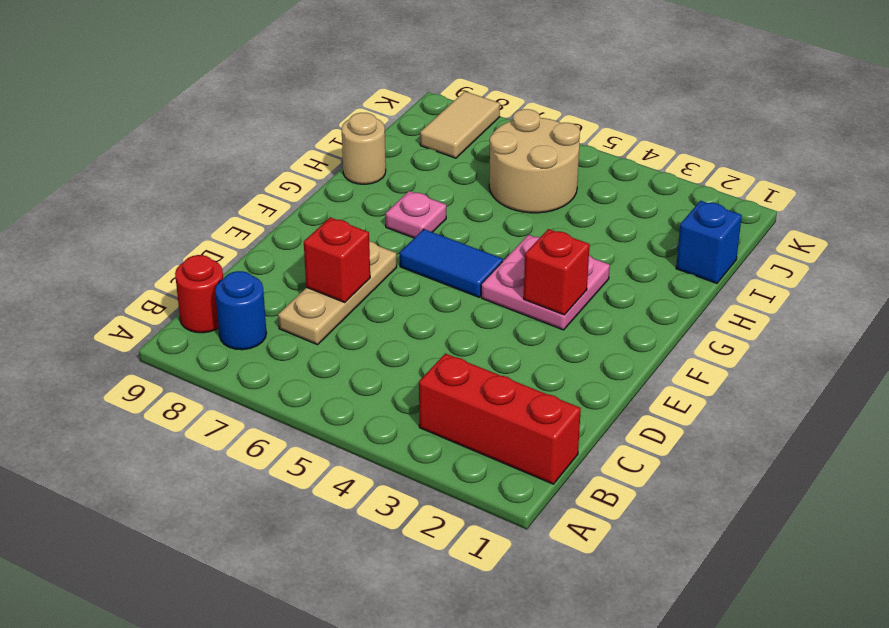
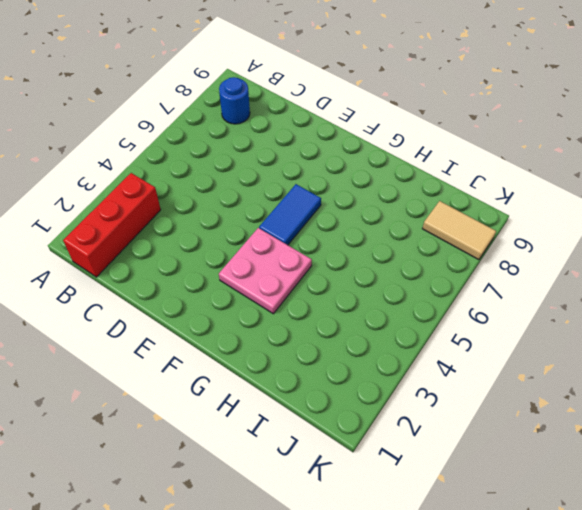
none -> red 1x1 round brick [175,255,223,333]
none -> tan 1x3 plate [278,241,397,345]
none -> pink 1x1 plate [386,191,446,238]

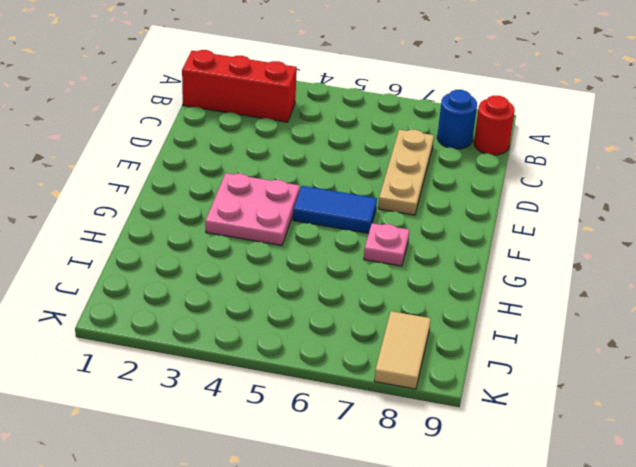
none -> tan 1x1 round brick [342,113,386,184]
none -> blue 1x1 brick [676,201,742,283]
none -> tan 2x2 round brick [489,109,580,213]

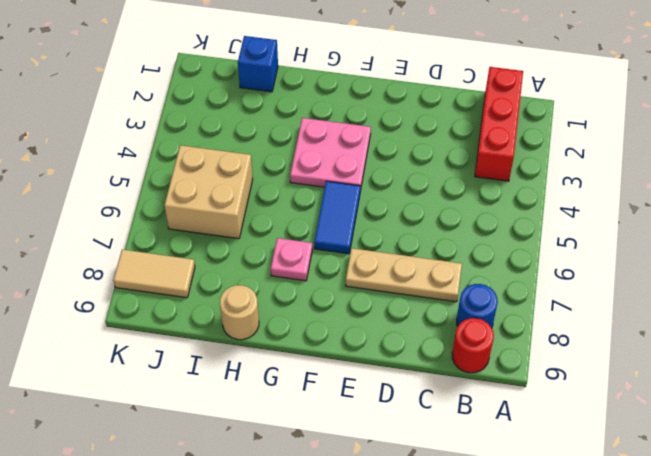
tan 2x2 brick [164,145,253,239] -> tan 2x2 round brick [489,109,580,213]
none -> red 1x1 brick [304,217,370,302]
none -> red 1x1 brick [524,229,590,315]

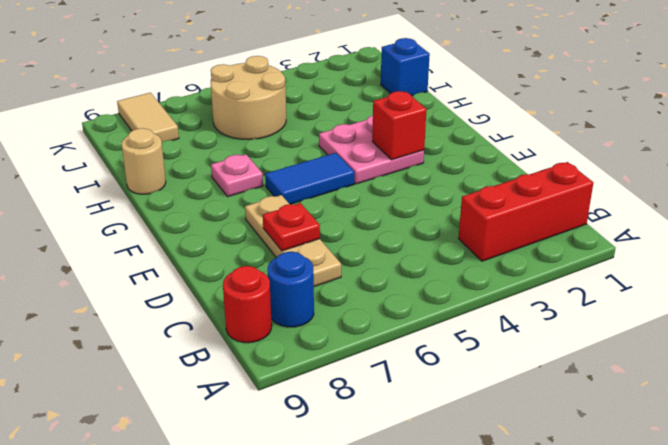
red 1x1 plate [263,203,320,251] -> red 1x1 brick [304,217,370,302]

